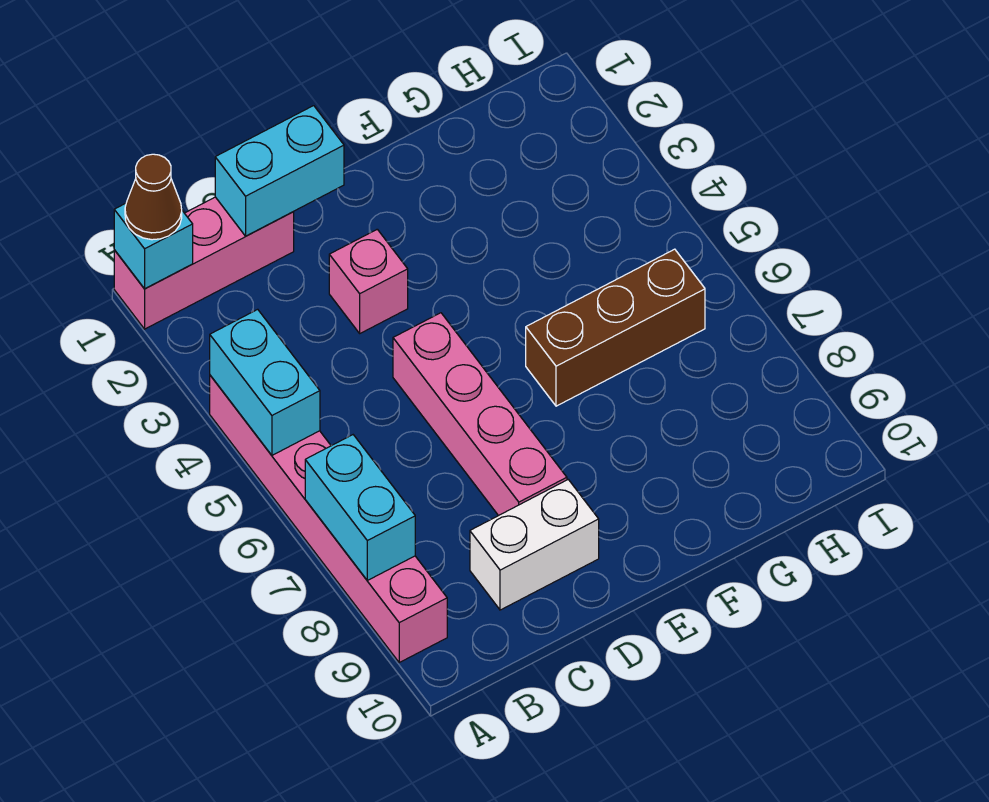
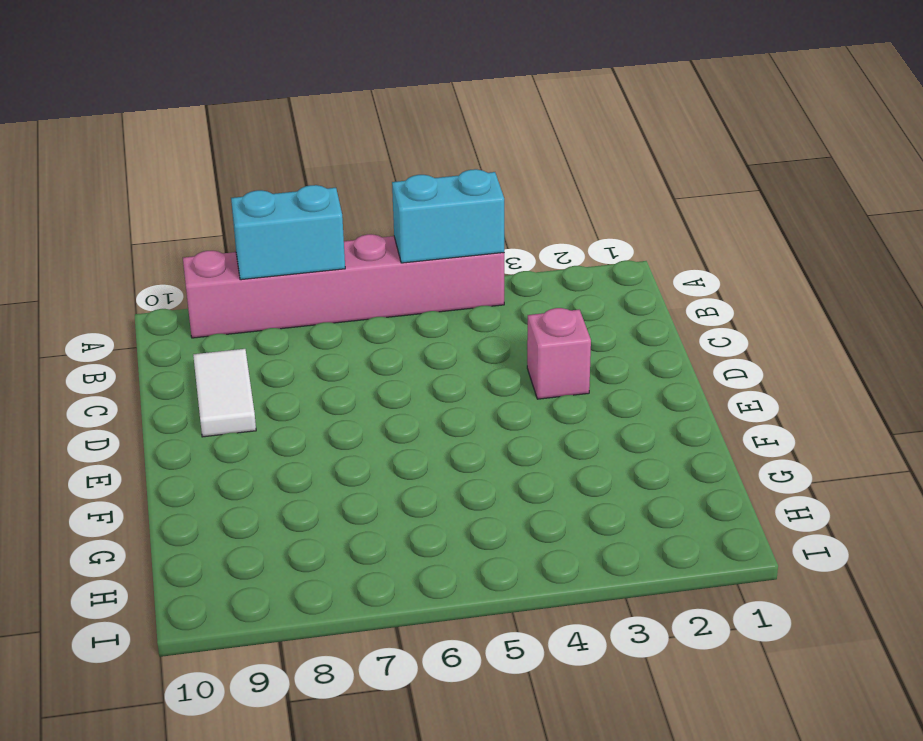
white 1x2 tile [193,349,256,437] -> white 1x2 brick [470,480,599,610]
none -> pink 1x3 brick [114,197,294,329]
none -> pink 1x4 brick [393,313,567,516]

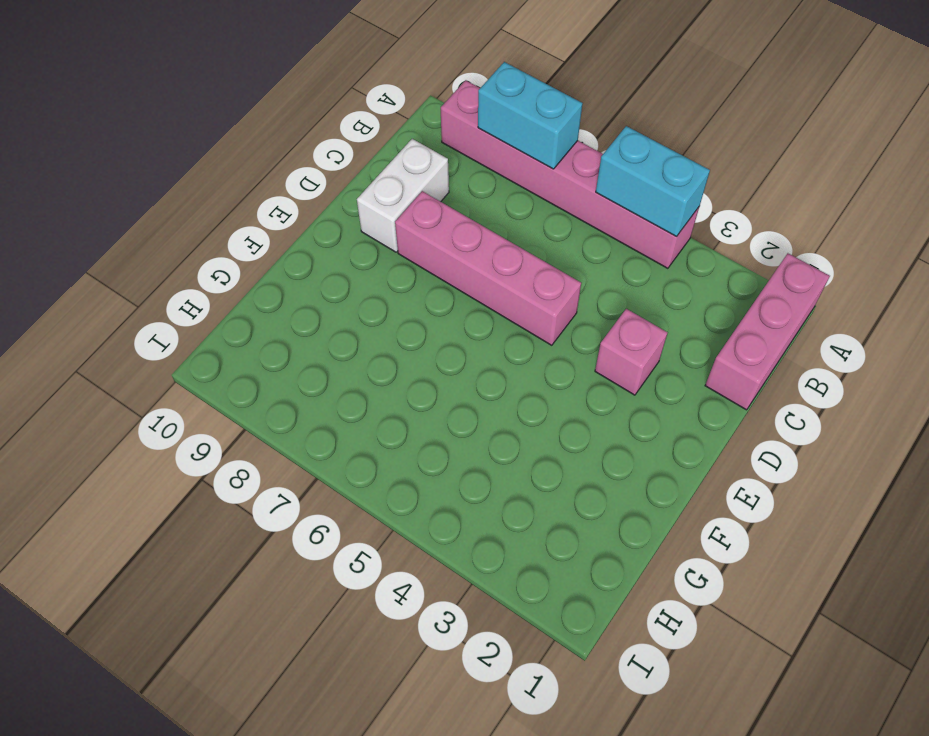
none -> brown 1x3 brick [526,249,705,406]
none -> cyan 1x1 brick [114,203,193,289]

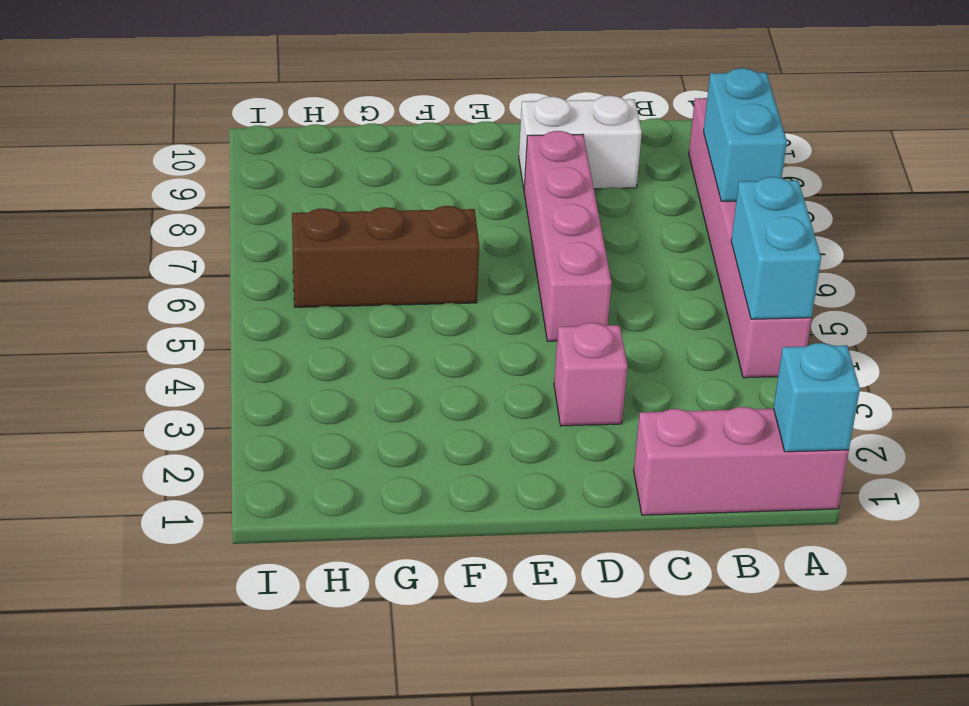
none -> cyan 1x2 brick [215,106,344,236]
none -> brown 1x1 cone [125,154,182,240]

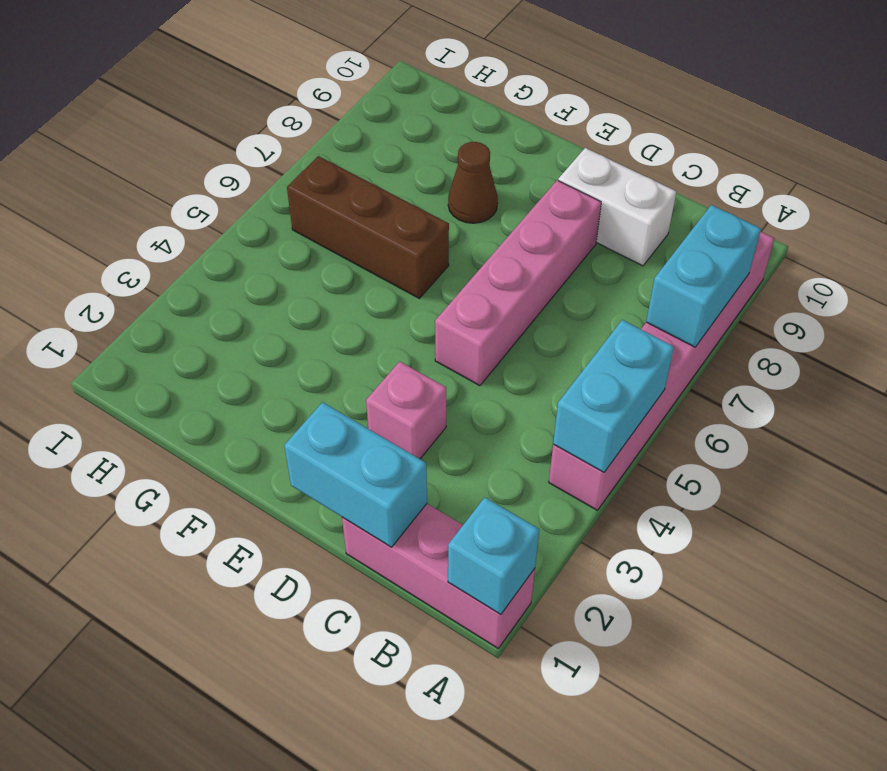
brown 1x1 cone [448,142,498,223] -> brown 1x1 cone moved to [125,154,182,240]

